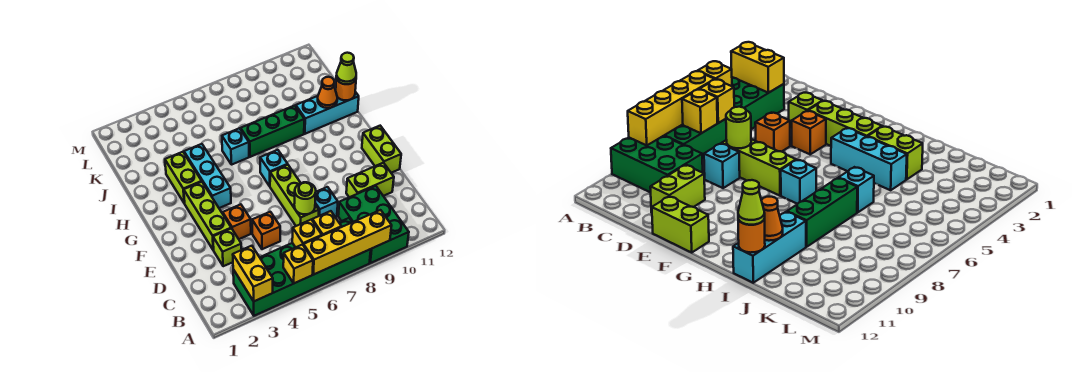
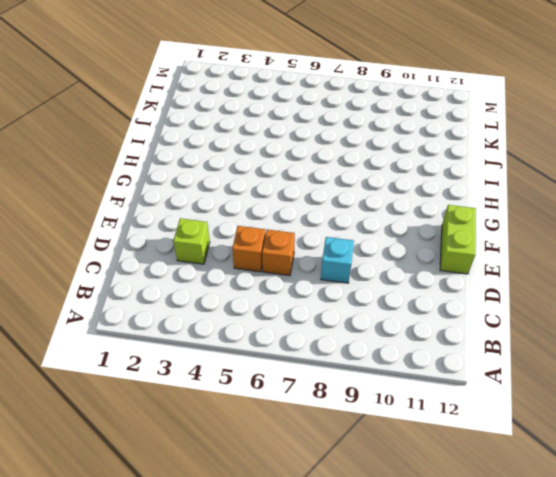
orange 1x1 brick [262,229,295,276] -> orange 1x1 brick moved to [223,204,251,239]
none -> green 2x6 brick [233,218,371,316]
none -> green 2x3 brick [338,186,409,263]
none -> lime 1x3 brick [270,165,319,226]

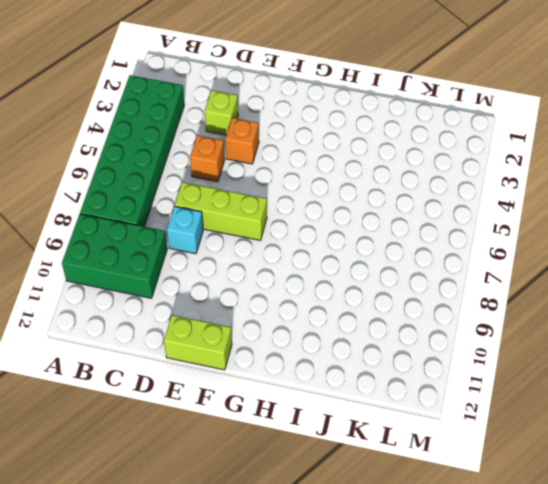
none -> lime 1x2 brick [346,163,394,197]
none -> lime 1x3 brick [184,182,231,250]
none -> cyan 1x3 brick [184,144,231,208]

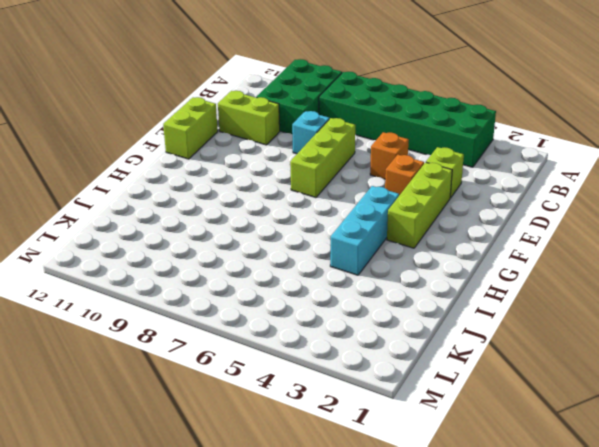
none -> cyan 1x1 brick [260,150,288,186]
none -> lime 1x2 brick [165,152,202,203]
none -> cyan 1x1 brick [222,128,249,165]

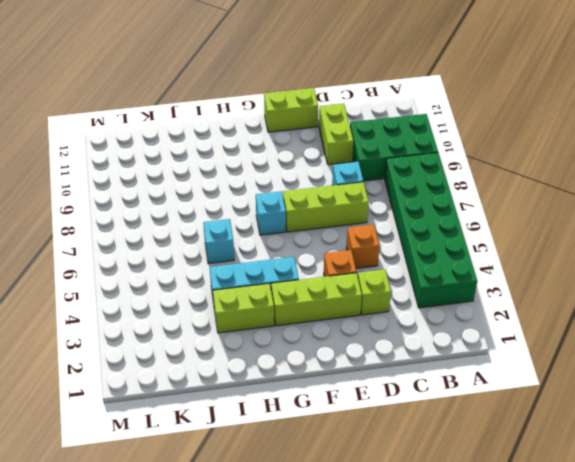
none -> green 1x3 brick [241,106,304,157]
none -> cyan 1x3 brick [296,89,359,134]
none -> yellow 1x2 brick [233,246,273,301]

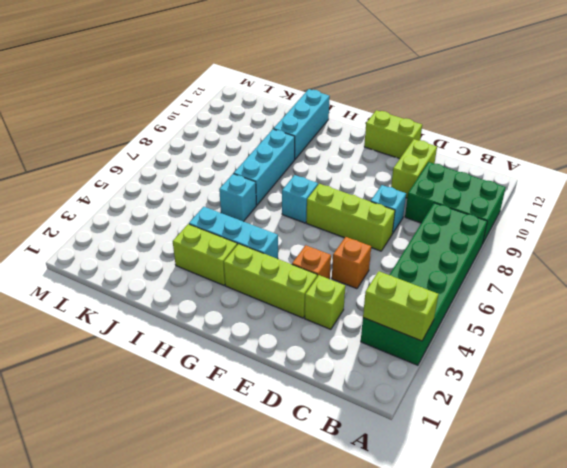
lime 1x2 brick [363,271,438,341] -> yellow 1x2 brick [233,246,273,301]
cyan 1x3 brick [234,129,295,205] -> green 1x3 brick [241,106,304,157]
none -> yellow 1x1 brick [283,245,313,283]
none -> yellow 1x4 brick [304,210,392,275]
none -> yellow 1x1 brick [292,220,322,247]

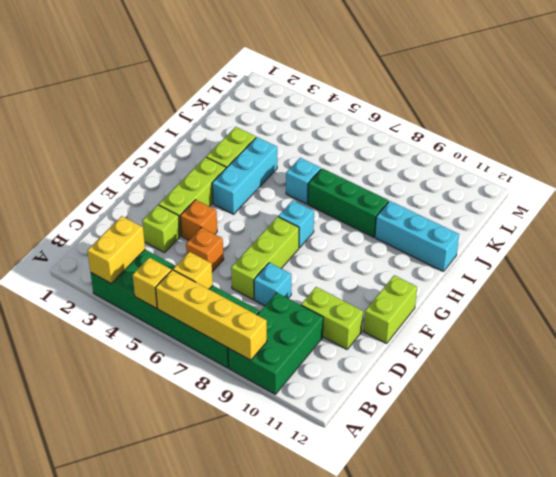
none -> yellow 1x1 brick [312,211,341,236]
none -> lime 1x1 round brick [294,182,316,214]
none -> orange 1x1 cone [318,77,337,108]

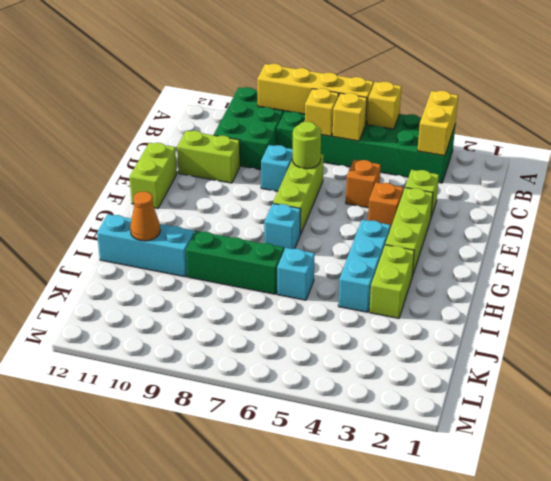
none -> orange 1x1 round brick [336,77,356,100]
none -> lime 1x1 cone [336,53,356,84]

